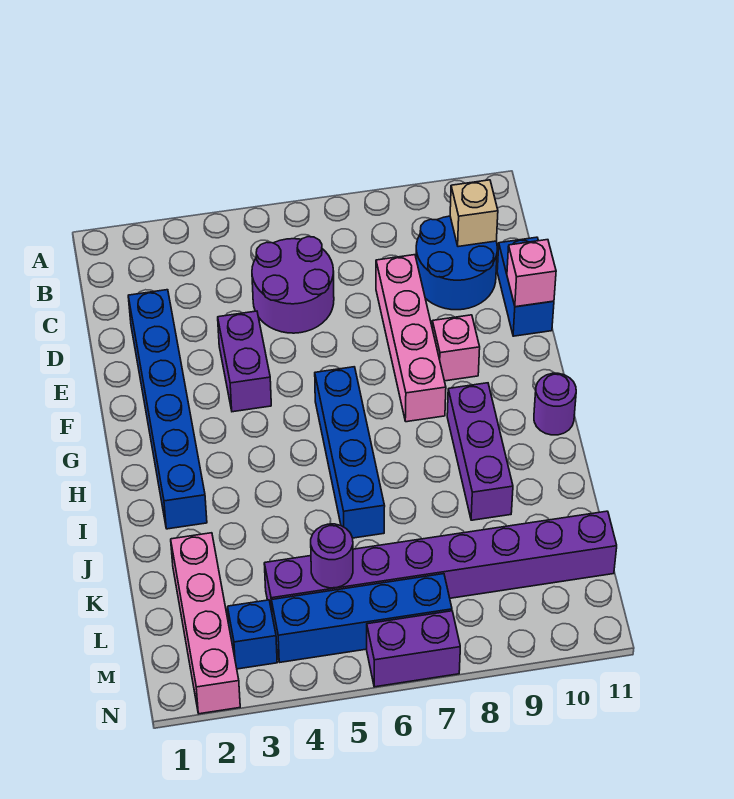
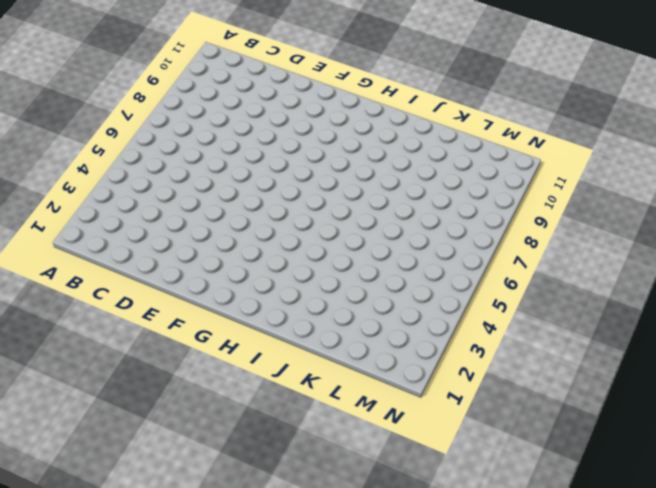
none -> purple 2x2 round brick [252,237,334,333]
none -> blue 2x2 round brick [416,216,497,310]
none -> blue 1x6 brick [128,290,207,529]

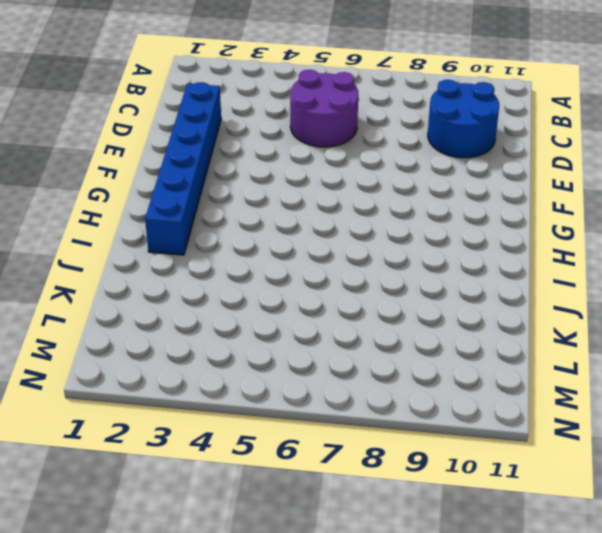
none -> pink 1x4 brick [376,255,446,422]
none -> blue 1x2 brick [497,237,554,336]
none -> purple 1x2 brick [218,311,271,412]

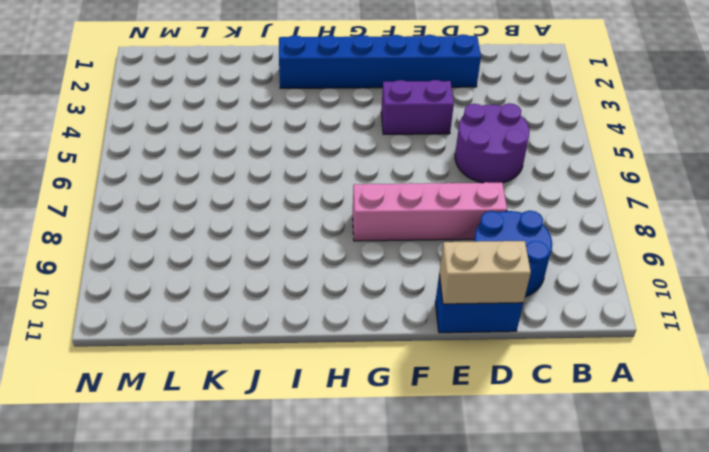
tan 1x2 brick [439,241,531,304] -> pink 1x1 brick [507,240,556,307]
none -> pink 1x1 brick [432,315,480,381]
none -> blue 1x4 brick [315,367,385,538]
none -> purple 1x3 brick [447,383,513,520]

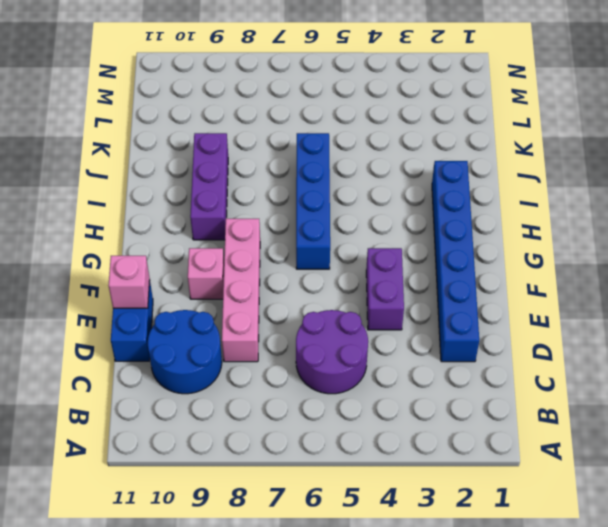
none -> purple 1x1 round brick [534,373,576,435]
none -> pink 1x4 brick [171,533,240,714]
none -> purple 1x8 brick [264,511,617,611]

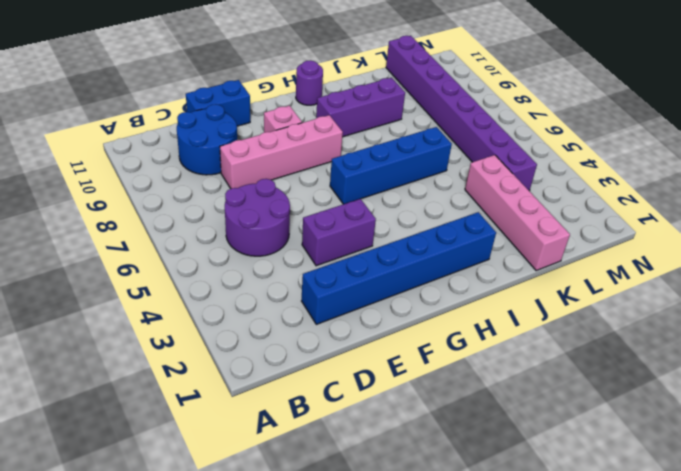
pink 1x4 brick [465,155,570,271] -> pink 1x4 brick turned to [171,533,240,714]
none -> blue 1x1 brick [228,600,277,669]
none -> blue 1x4 brick [271,574,452,662]
none -> purple 1x2 brick [367,611,460,687]

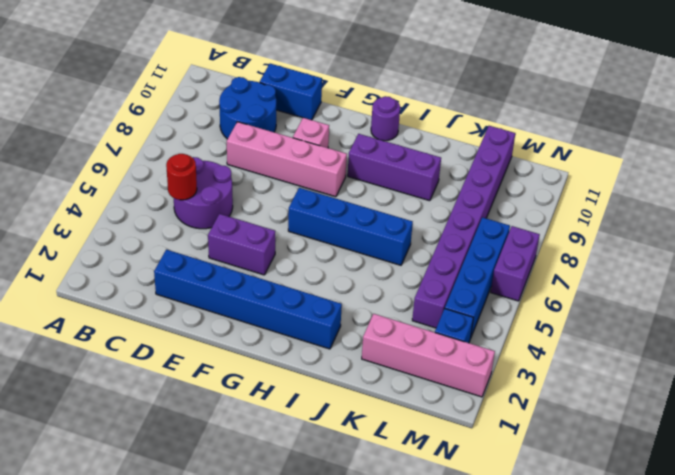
red 1x1 round brick [166,154,197,200] -> none
none -> tan 1x1 brick [450,180,498,247]
none -> pink 1x1 brick [507,240,556,307]
none -> purple 1x1 round brick [311,524,353,588]

